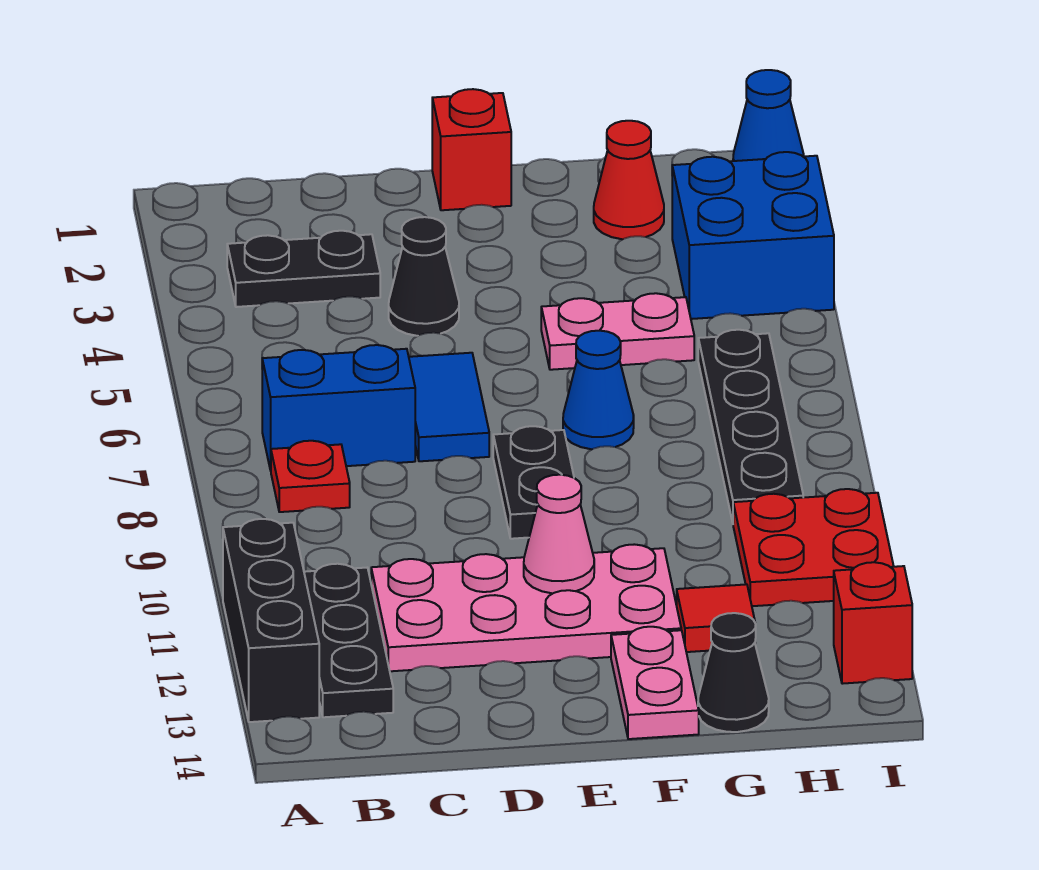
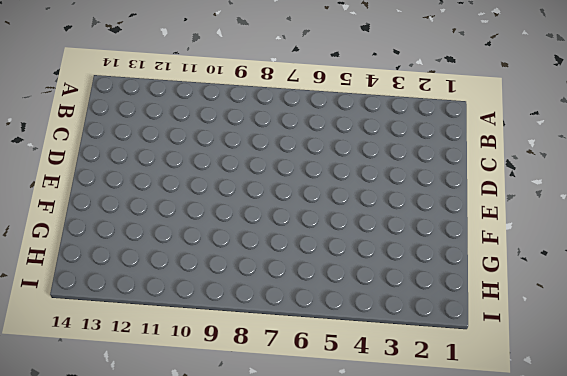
none -> black 1x3 brick [223,519,319,722]
none -> black 1x2 plate [227,231,380,307]
none -> blue 1x2 brick [262,345,415,471]

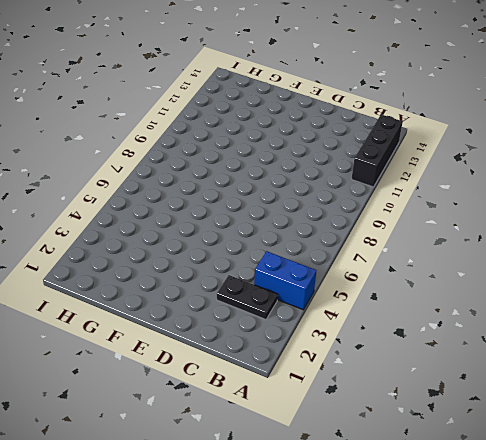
blue 1x2 brick [254,251,316,310] -> blue 1x2 brick moved to [262,345,415,471]
none -> red 1x1 plate [271,441,350,512]
none -> black 1x3 plate [304,564,393,717]
none -> pink 2x4 plate [371,544,681,671]

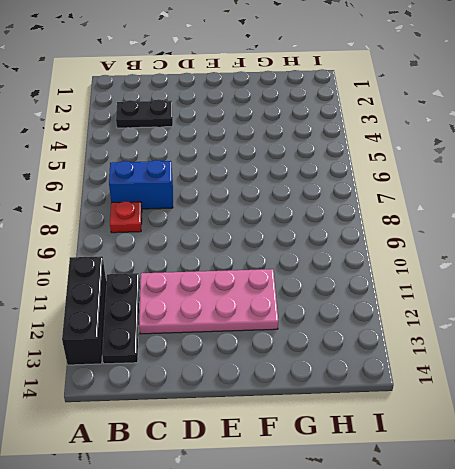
none -> black 1x1 cone [389,217,459,336]
none -> blue 1x2 tile [409,353,489,461]
none -> red 1x1 brick [432,89,511,210]

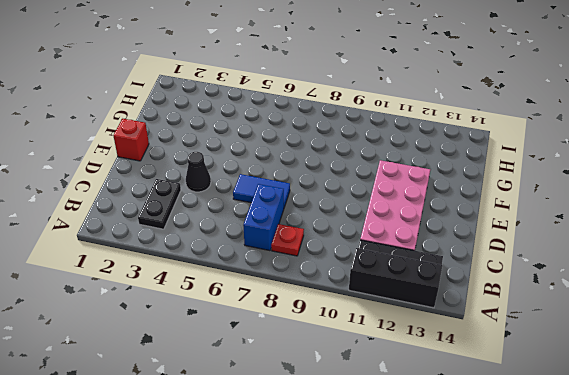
none -> black 1x2 plate [493,426,574,539]
none -> pink 1x2 plate [541,293,694,370]
none -> blue 1x1 cone [563,331,634,449]

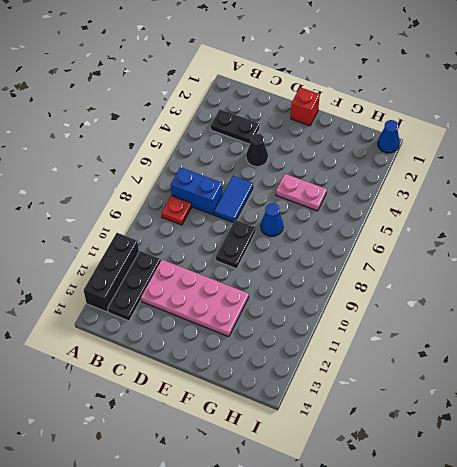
none -> pink 1x2 plate [611,627,699,739]
none -> red 1x1 cone [594,121,664,239]
none -> red 1x1 tile [677,584,755,652]

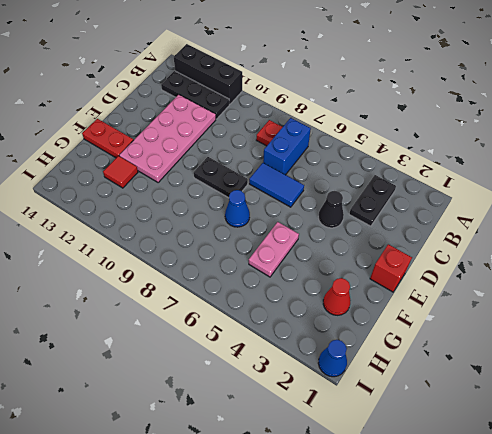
red 1x2 plate [82,119,133,158] -> pink 1x2 plate [611,627,699,739]
none -> black 1x1 cone [698,613,769,732]
none -> blue 2x2 brick [672,152,834,319]
none -> black 1x4 plate [698,330,803,523]

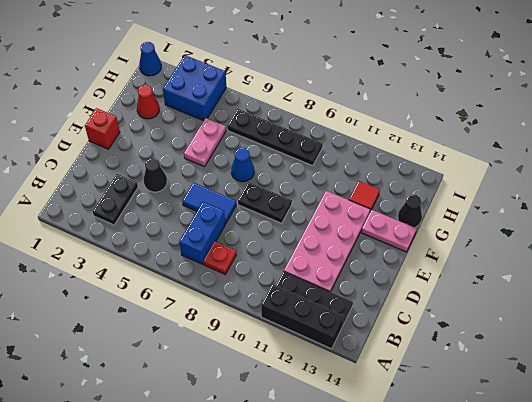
none -> red 2x2 plate [733,489,894,606]
none -> red 1x1 brick [834,562,912,684]
none -> pink 1x1 cone [524,475,594,593]

